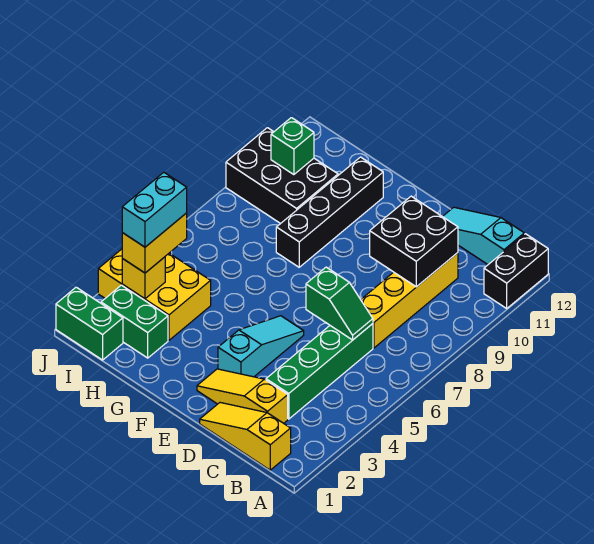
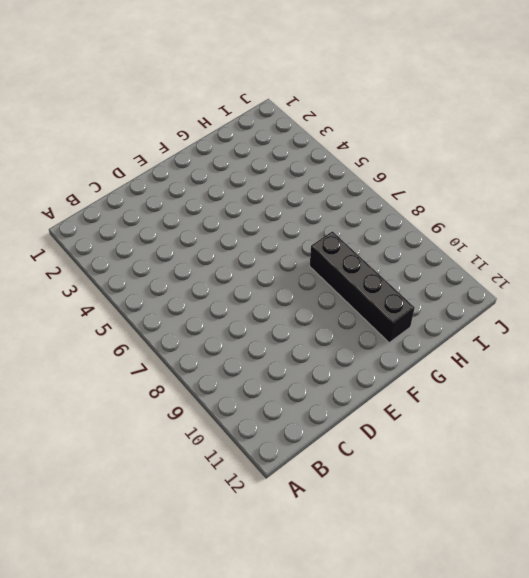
none -> black 1x2 brick [484,234,548,308]
none -> yellow 1x3 slope [200,403,291,470]
none -> cyan 1x3 slope [443,207,524,264]

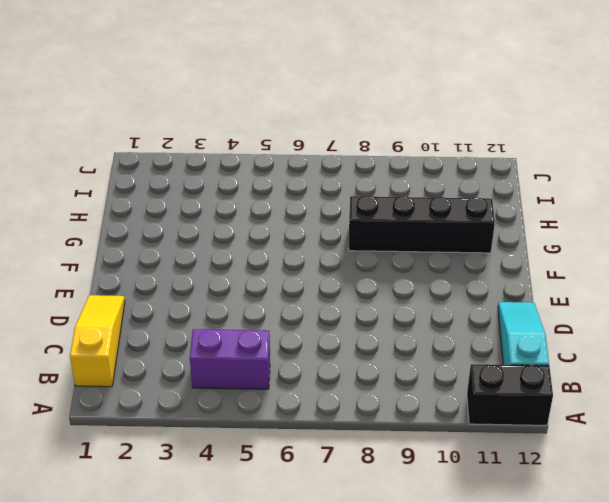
purple 1x2 brick [190,329,270,389] -> none
none -> yellow 1x3 slope [197,369,288,423]
none -> green 1x4 brick [266,324,373,419]
none -> yellow 1x4 brick [361,253,458,348]

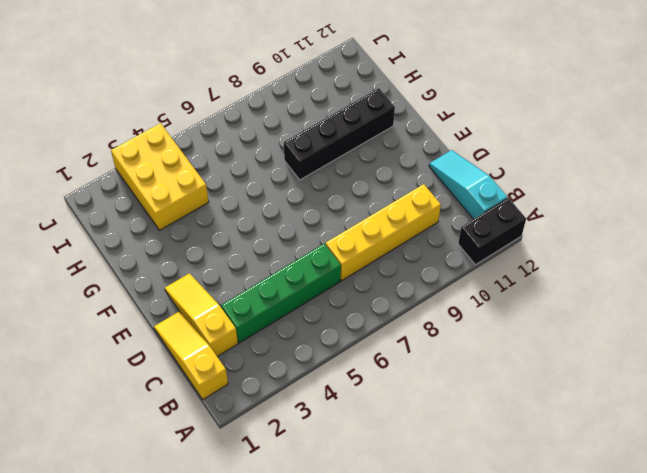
none -> cyan 1x3 slope [218,316,304,377]
none -> green 1x2 brick [101,285,168,358]
none -> black 2x3 brick [226,128,338,224]

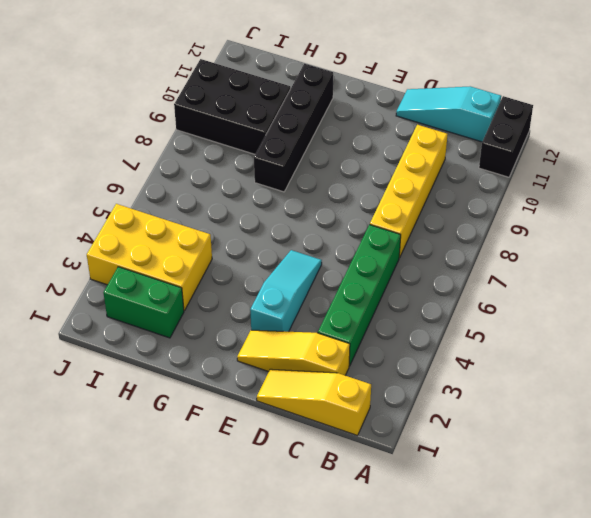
none -> green 1x2 brick [56,287,123,360]
none -> green 1x2 slope [306,267,373,340]
none -> black 2x2 brick [370,196,458,287]

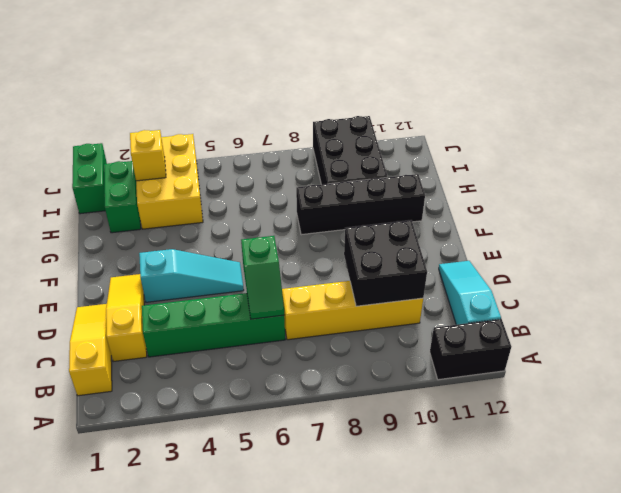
none -> green 1x1 brick [271,118,314,175]
none -> yellow 1x2 brick [122,213,187,273]
none -> cyan 1x2 brick [122,172,187,247]

